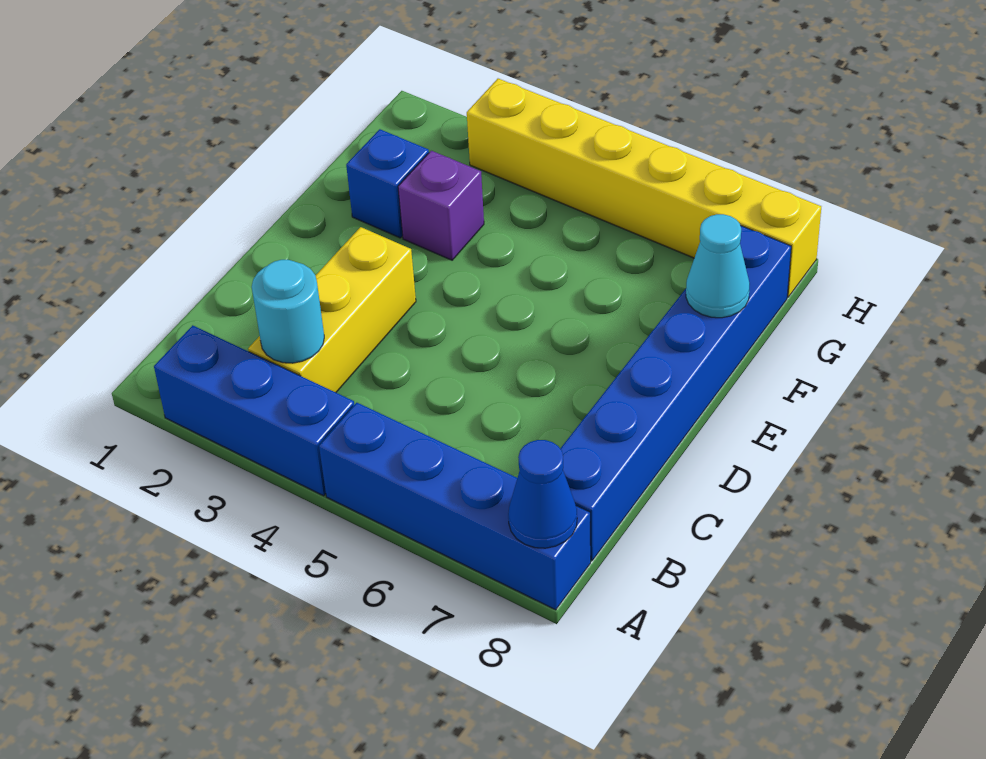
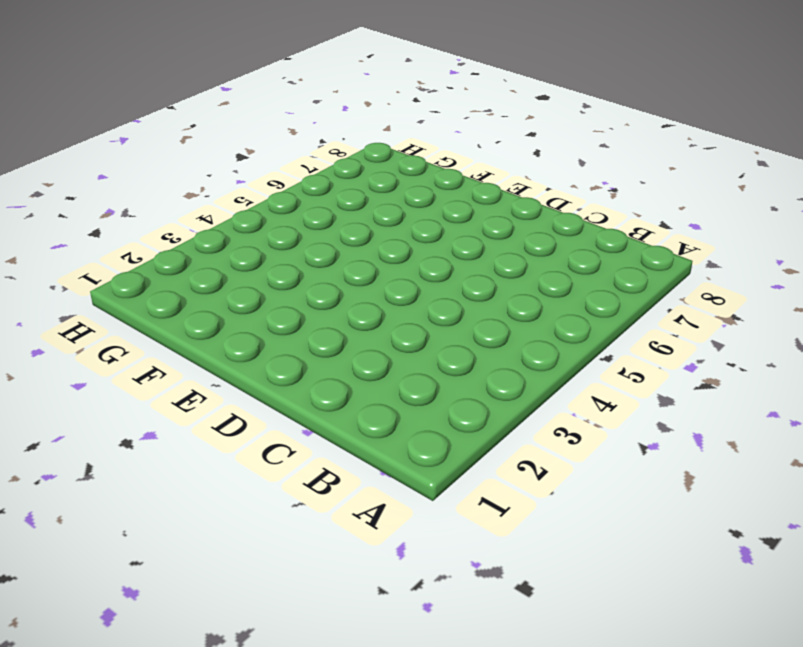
none -> blue 1x3 brick [154,325,354,496]
none -> blue 1x4 brick [319,403,591,610]

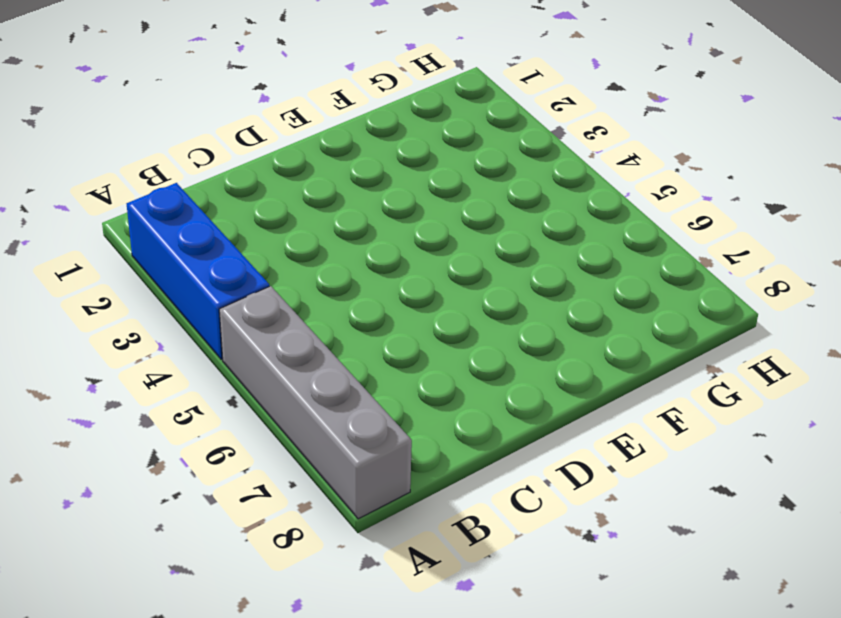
grey 1x4 brick [219,286,412,519] -> blue 1x4 brick [319,403,591,610]
none -> yellow 1x3 brick [248,227,416,392]
none -> blue 1x6 brick [560,226,791,561]

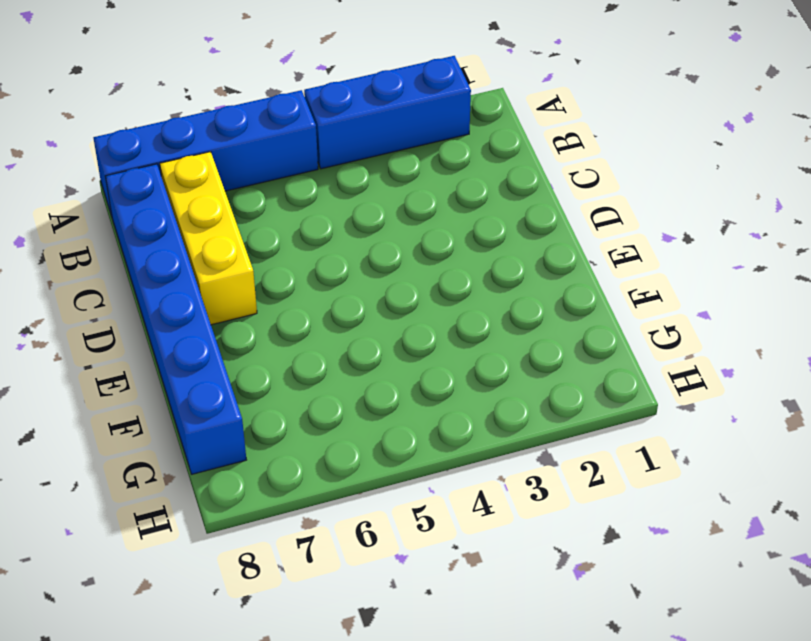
yellow 1x3 brick [160,152,257,325] -> yellow 1x3 brick moved to [248,227,416,392]
none -> blue 1x1 brick [346,129,429,238]
none -> purple 1x1 brick [398,151,484,260]

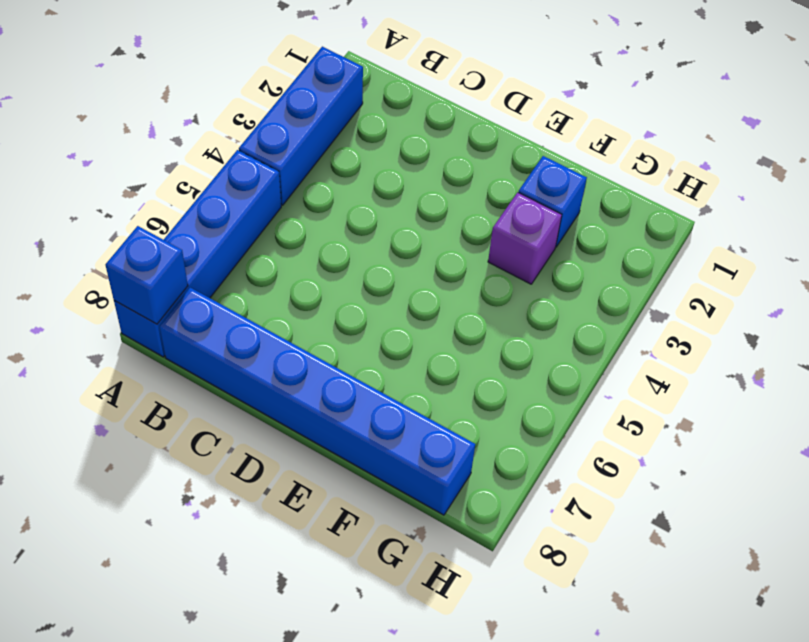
blue 1x1 brick [106,226,188,324] -> blue 1x1 cone [508,440,577,548]
none -> yellow 1x3 brick [248,227,416,392]
none -> yellow 1x6 brick [467,79,821,297]

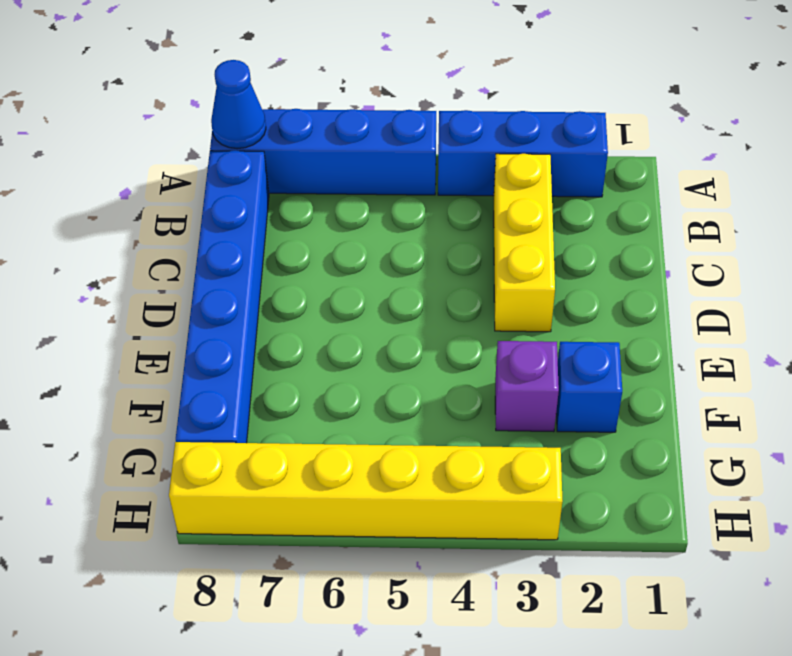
none -> cyan 1x1 round brick [252,260,324,363]
none -> cyan 1x1 cone [686,214,750,318]

